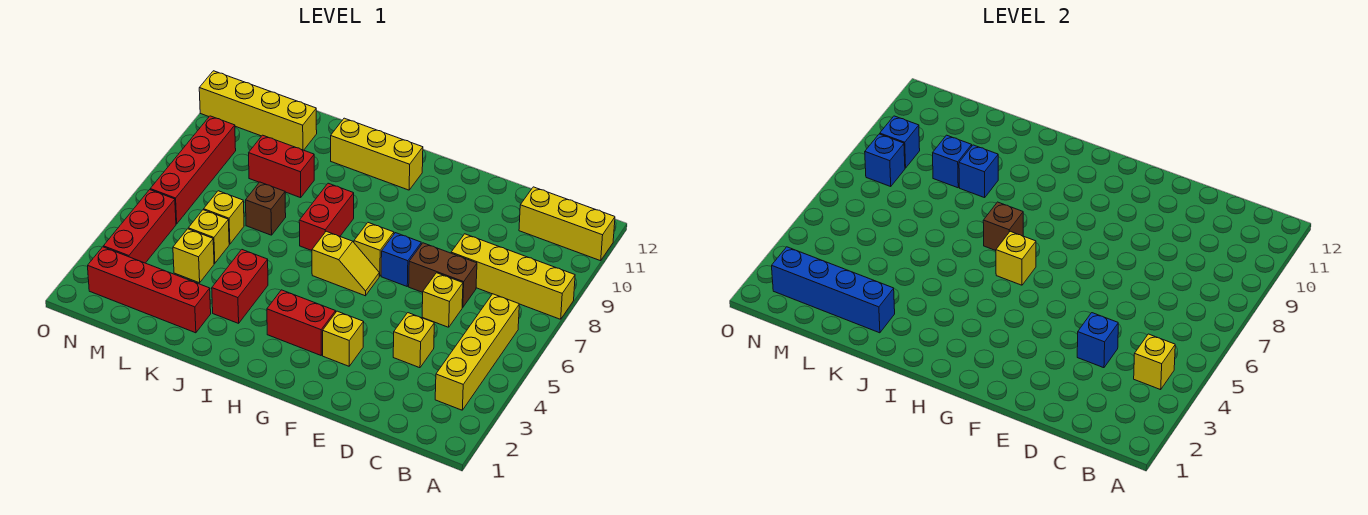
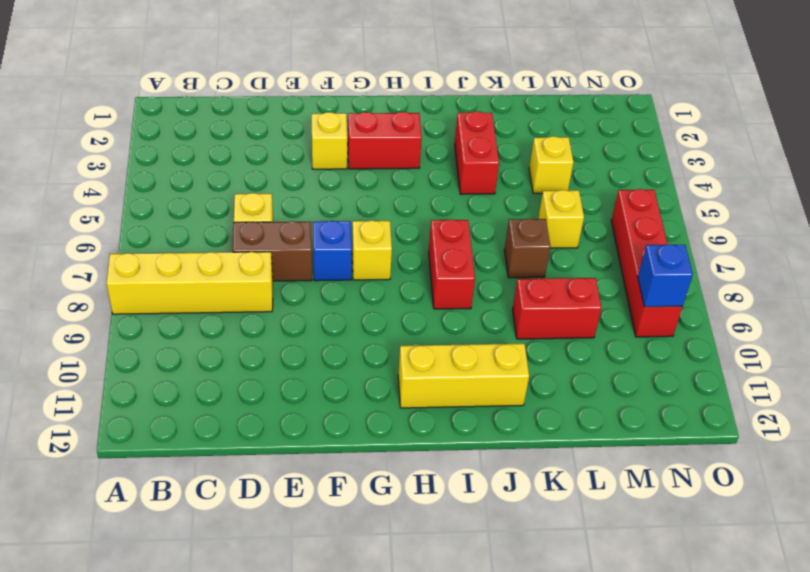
none -> yellow 1x3 brick [519,187,615,261]
none -> yellow 1x4 brick [435,294,519,410]
none -> yellow 1x1 brick [393,313,434,368]
none -> yellow 1x2 slope [312,231,379,296]

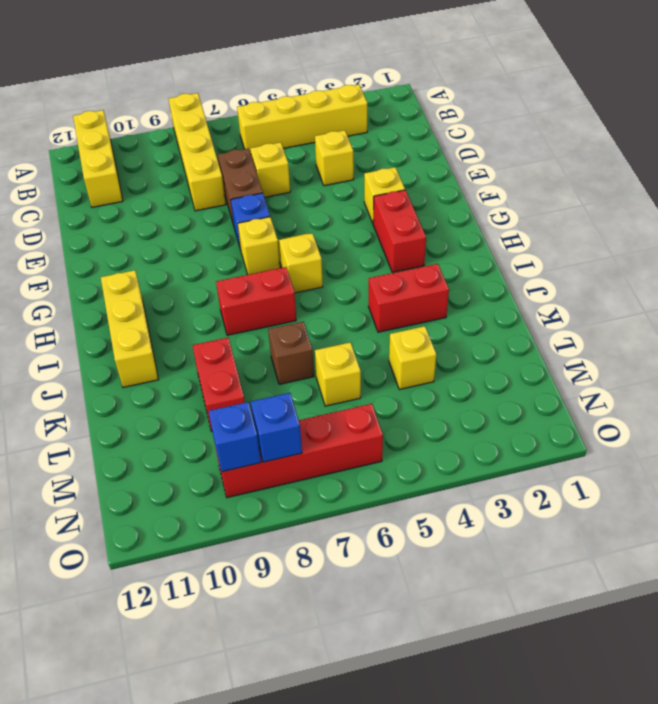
none -> red 1x4 brick [88,247,211,333]
none -> yellow 1x1 brick [188,210,229,263]
none -> yellow 1x4 brick [199,71,317,150]
none -> red 1x3 brick [103,190,176,263]

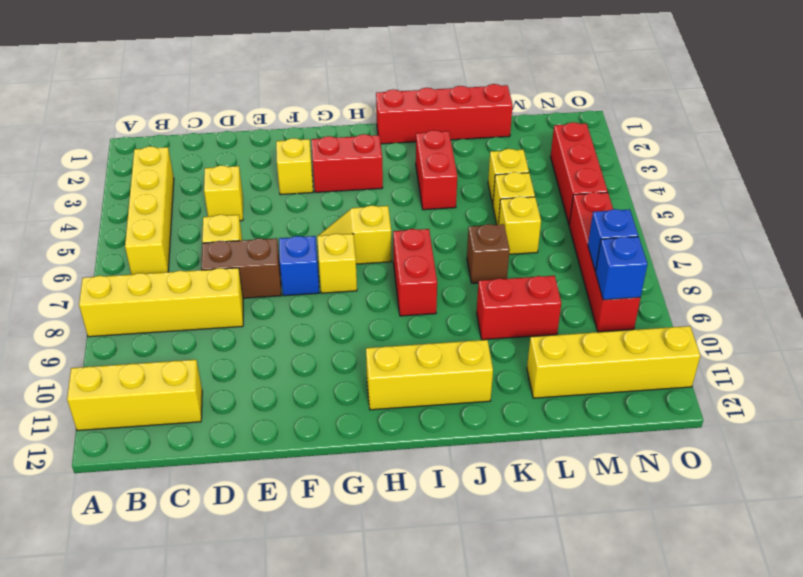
red 1x4 brick [376,84,513,144] -> red 1x4 brick moved to [88,247,211,333]
none -> yellow 1x1 brick [1134,334,1175,390]
none -> blue 1x1 brick [1077,313,1118,368]
none -> yellow 1x1 brick [996,231,1036,285]
none -> brown 1x1 brick [983,202,1023,251]

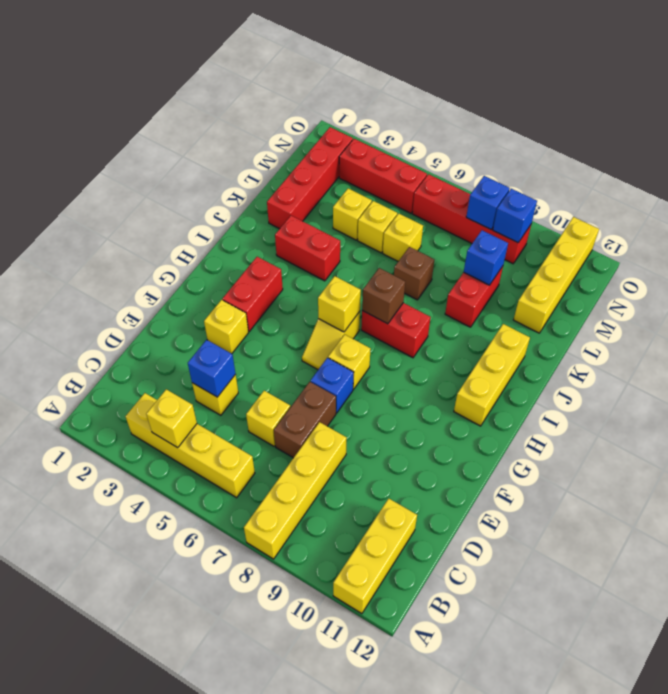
none -> blue 1x4 brick [772,247,895,333]
none -> blue 1x1 brick [959,145,998,198]

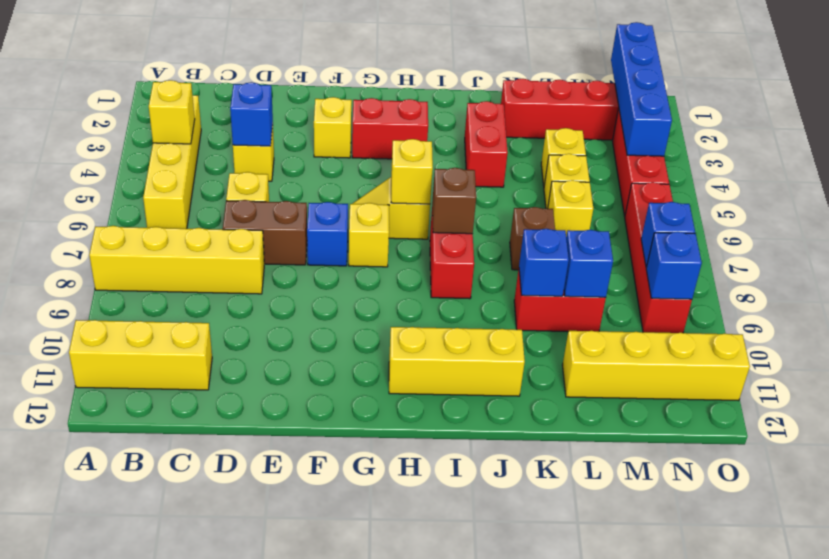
blue 1x4 brick [611,22,672,156] -> blue 1x4 brick turned to [772,247,895,333]

